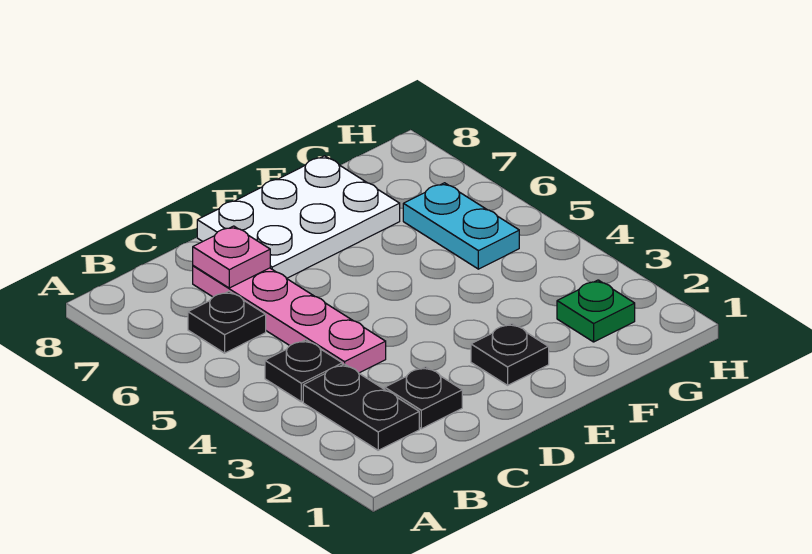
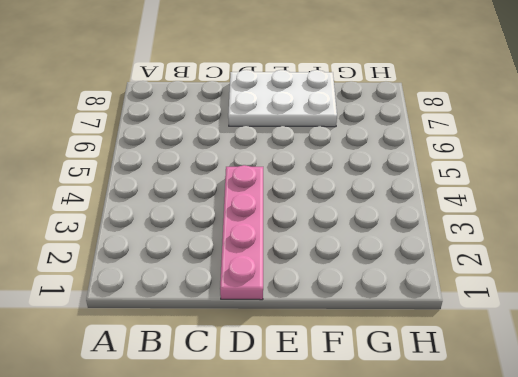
pink 1x4 plate [220,165,263,300] -> pink 1x4 plate moved to [193,266,386,373]
none -> black 1x2 plate [303,364,419,450]
none -> black 1x1 plate [265,340,342,402]

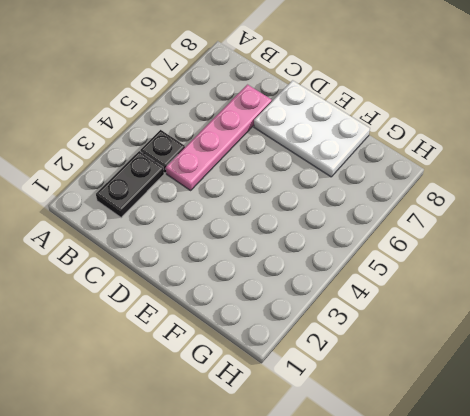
none -> black 1x1 plate [188,291,266,353]
none -> black 1x1 plate [385,367,462,429]

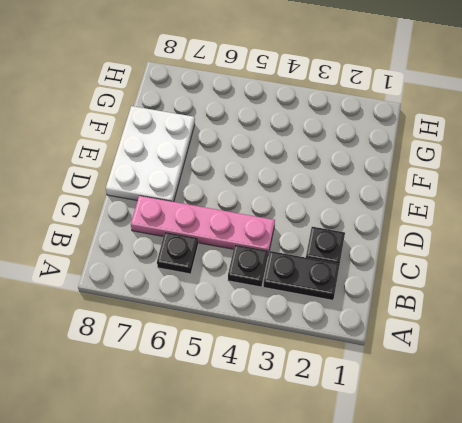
none -> black 1x1 plate [471,324,549,385]
none -> green 1x1 plate [557,280,635,342]

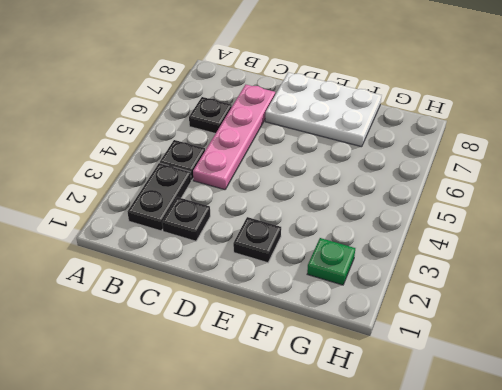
none -> cyan 1x2 plate [403,183,519,269]
none -> pink 1x1 plate [193,226,270,288]

